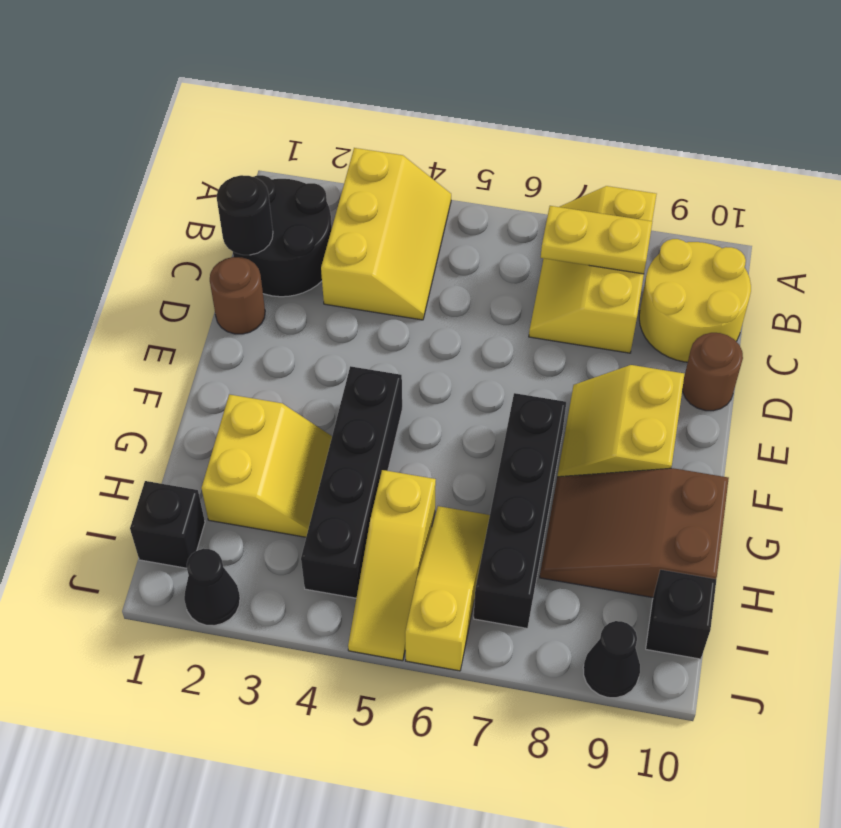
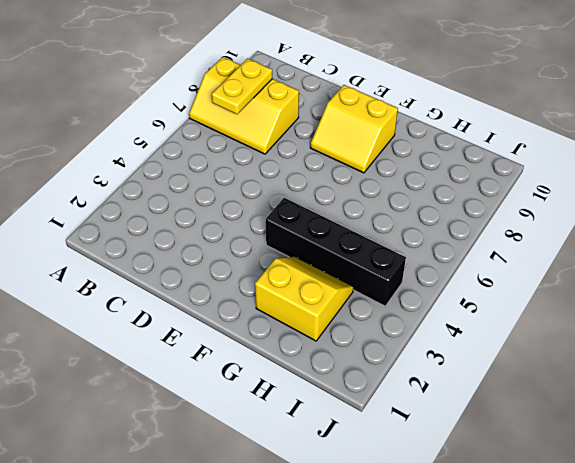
none -> yellow 2x3 slope [321,148,451,320]
none -> black 2x2 round brick [233,175,332,297]
none -> yellow 2x2 round brick [639,239,751,362]

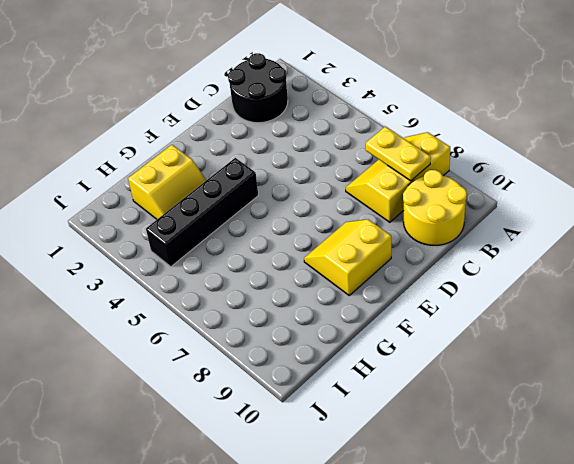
none -> yellow 2x3 slope [321,148,451,320]
none -> brown 1x1 round brick [210,257,265,334]
none -> brown 1x1 round brick [683,333,743,411]

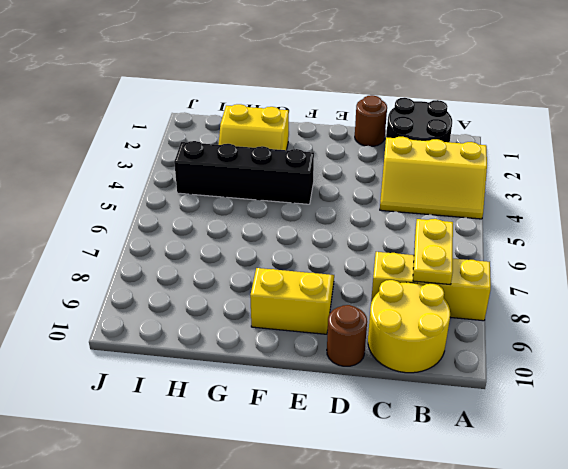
none -> black 1x4 brick [474,393,566,628]
none -> brown 2x3 slope [540,468,729,598]
none -> yellow 1x3 slope [348,470,436,661]

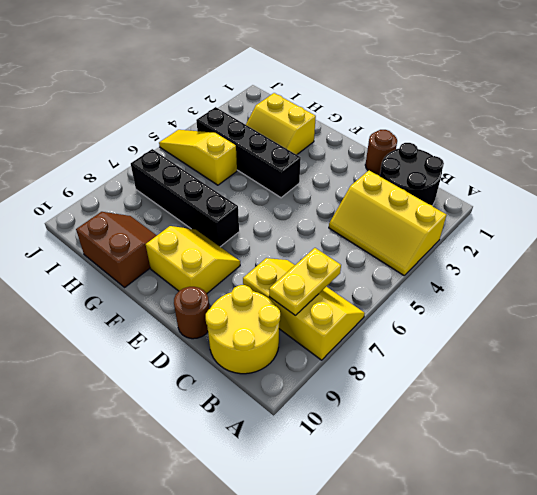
brown 2x2 slope [76,212,157,287] -> brown 2x3 slope [540,468,729,598]
none -> yellow 1x3 slope [405,506,490,671]
none -> black 1x1 brick [130,481,205,568]
none -> black 1x1 brick [646,570,716,659]

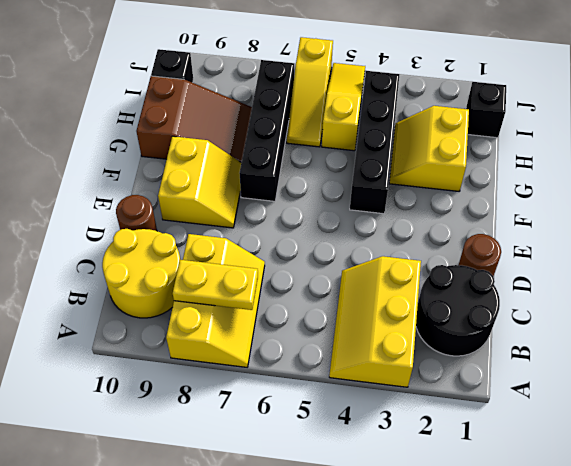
none -> black 1x1 cone [184,549,240,626]
none -> black 1x1 cone [583,621,640,698]
none -> black 1x1 round brick [217,175,273,255]

